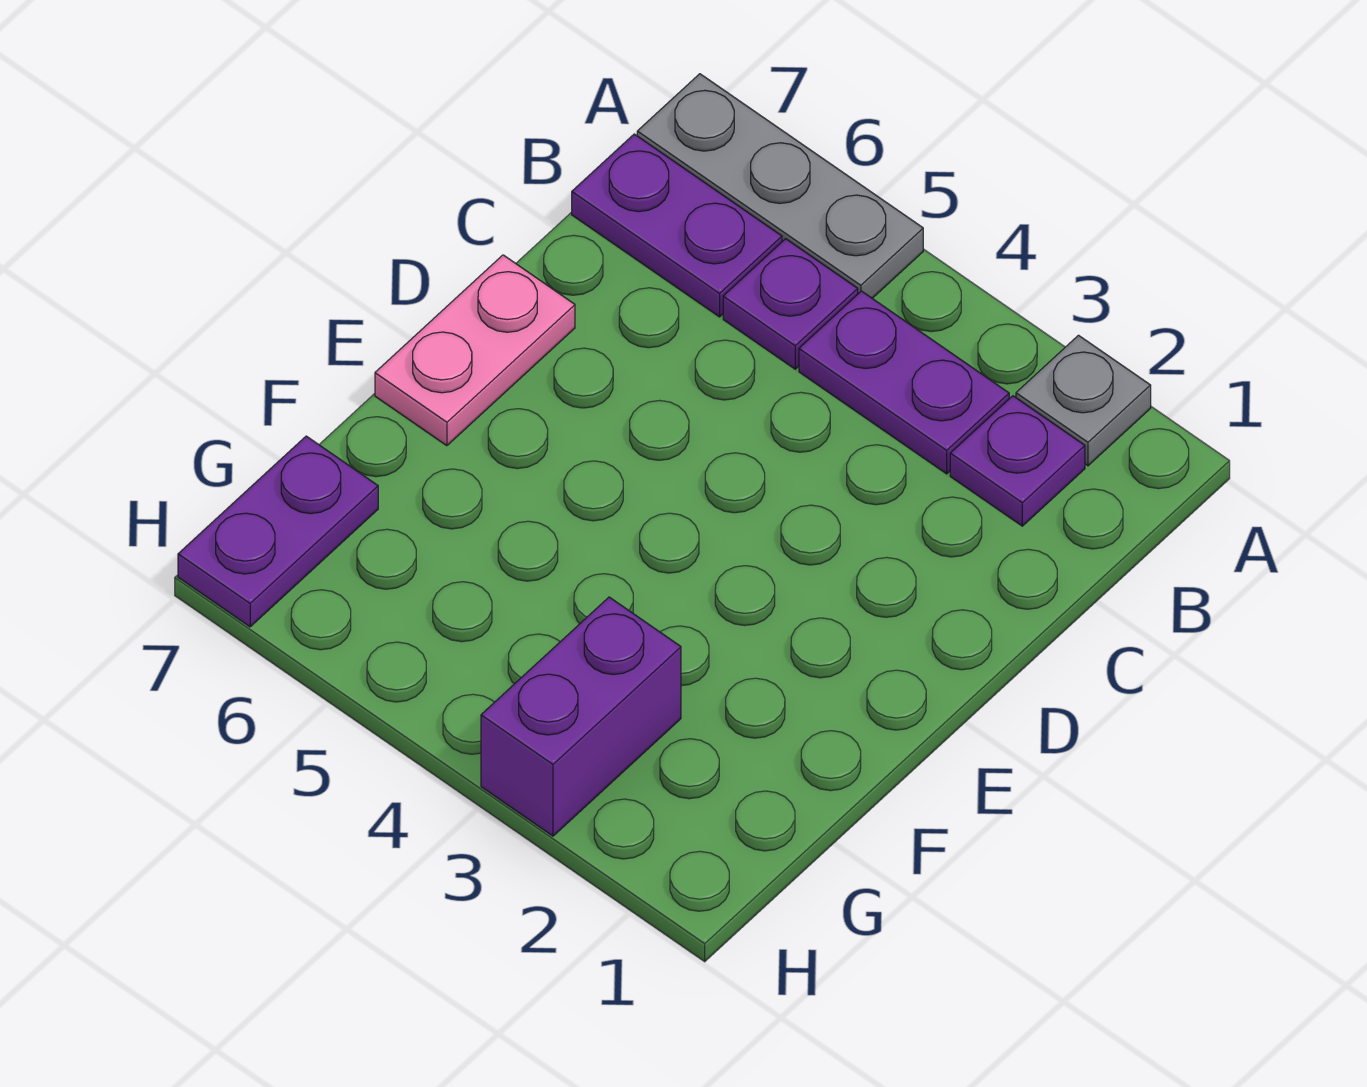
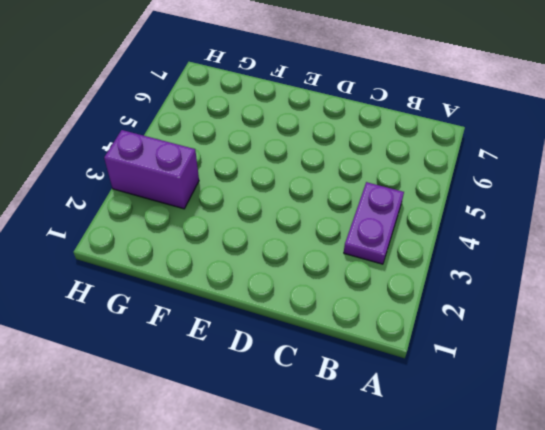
none -> grey 1x1 plate [1016,335,1151,466]
none -> grey 1x3 plate [637,74,923,298]

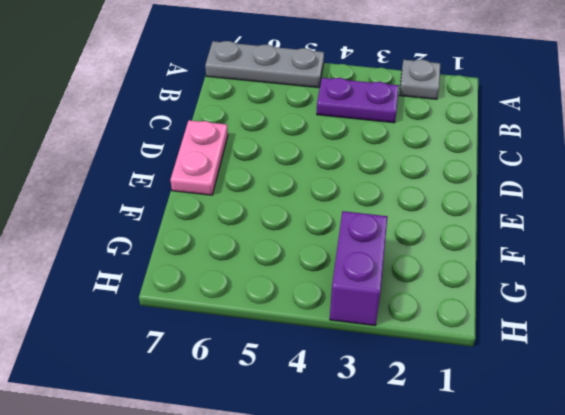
none -> purple 1x1 plate [950,396,1085,526]
none -> purple 1x1 plate [723,239,858,369]

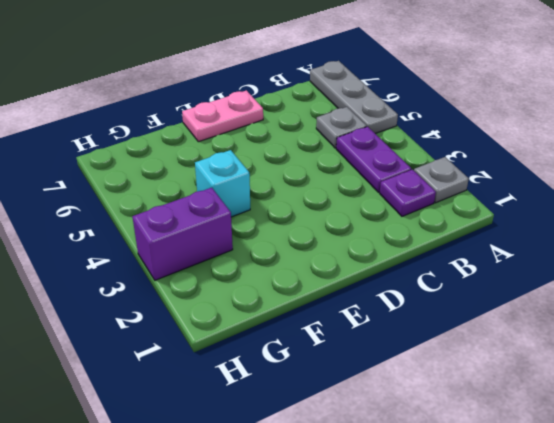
grey 1x1 plate [316,107,367,148] -> purple 1x1 plate [723,239,858,369]
cyan 1x1 brick [195,150,250,217] -> none
none -> purple 1x2 plate [572,134,782,317]
none -> purple 1x2 plate [178,436,378,627]

